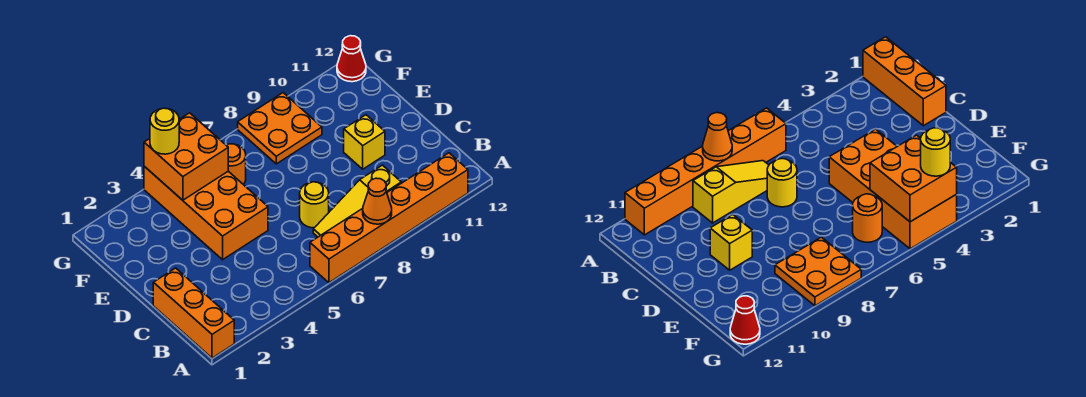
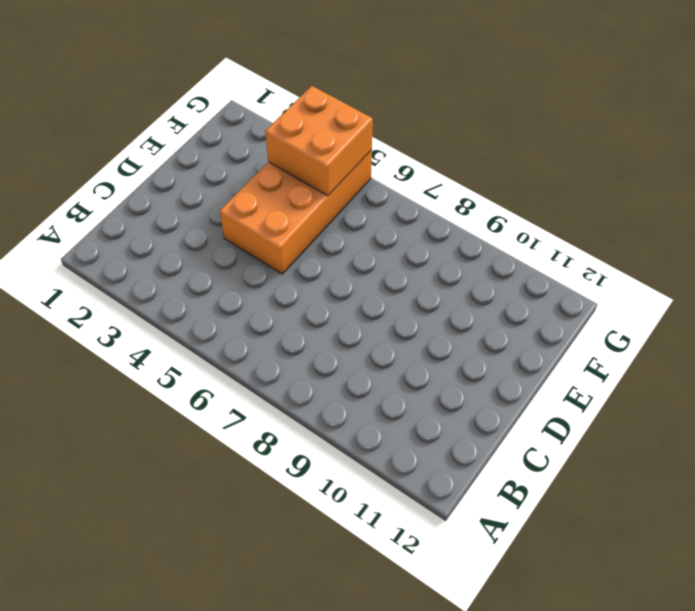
none -> orange 1x3 brick [153,268,234,358]
none -> orange 1x6 brick [310,153,468,283]
none -> yellow 1x3 slope [313,165,401,237]

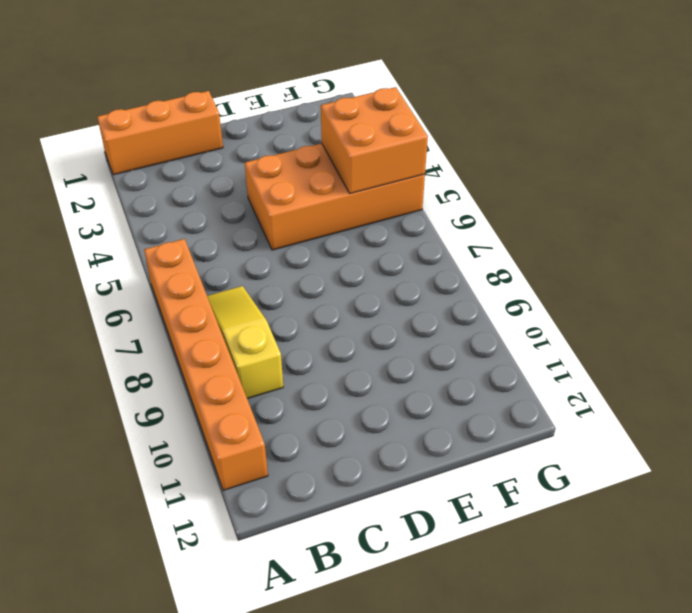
none -> yellow 1x1 round brick [300,182,329,228]
none -> yellow 1x1 brick [344,115,385,169]
none -> orange 1x1 round brick [226,144,246,185]

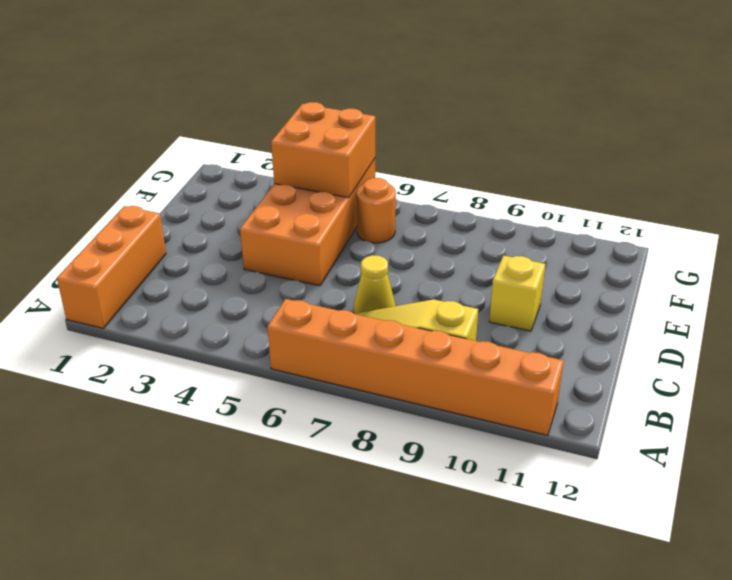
yellow 1x1 cone [354,255,396,314] -> yellow 1x1 round brick [300,182,329,228]
none -> orange 2x2 plate [238,93,322,164]
none -> red 1x1 cone [337,36,366,82]
none -> orange 1x1 cone [363,178,392,224]

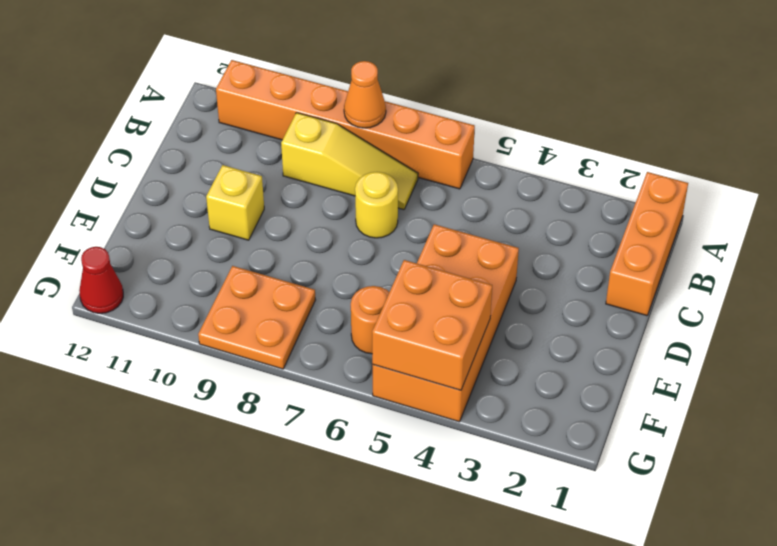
none -> yellow 1x1 round brick [150,108,179,154]

